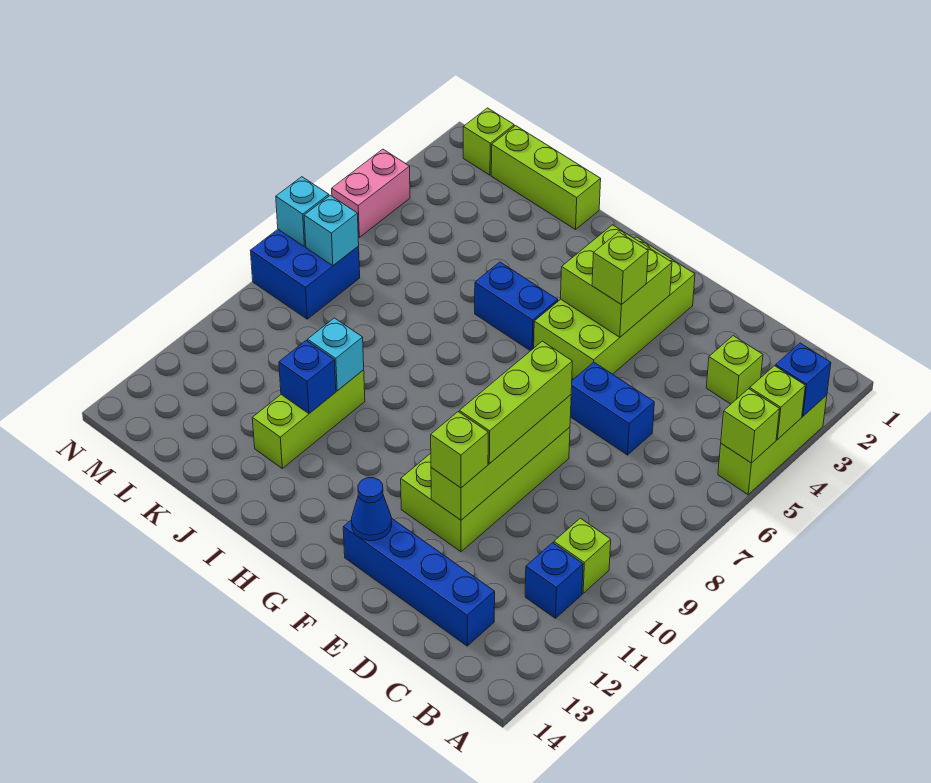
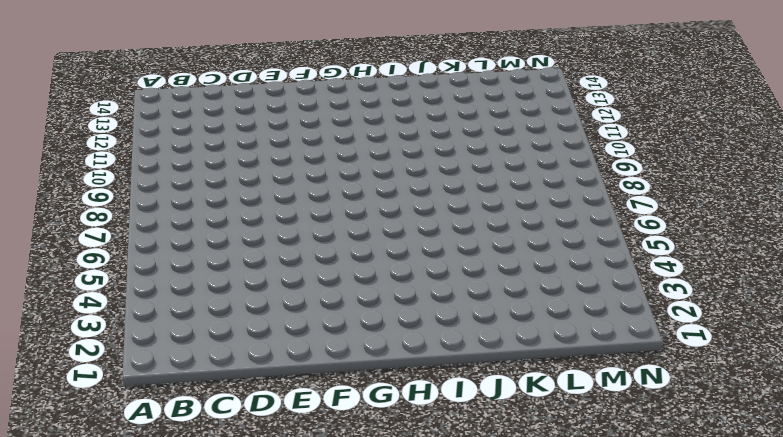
none -> lime 1x3 brick [718,395,827,495]
none -> lime 1x1 brick [554,518,611,593]
none -> blue 1x1 brick [525,543,583,618]

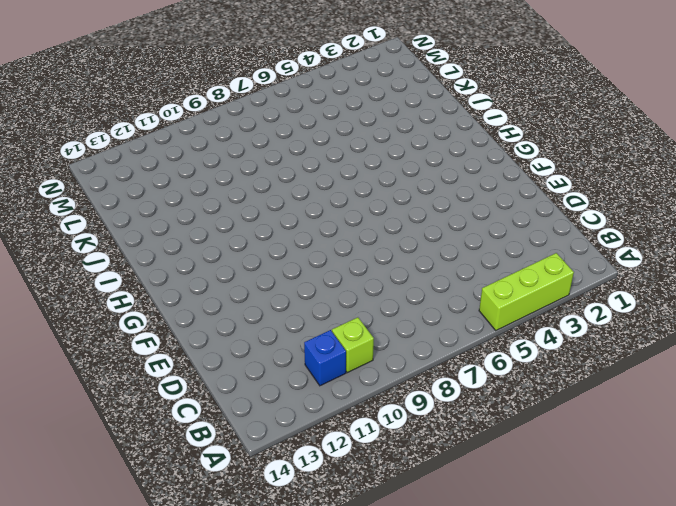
none -> lime 1x1 brick [706,336,763,404]
none -> blue 1x4 brick [343,518,495,646]
none -> blue 1x2 brick [570,362,654,455]

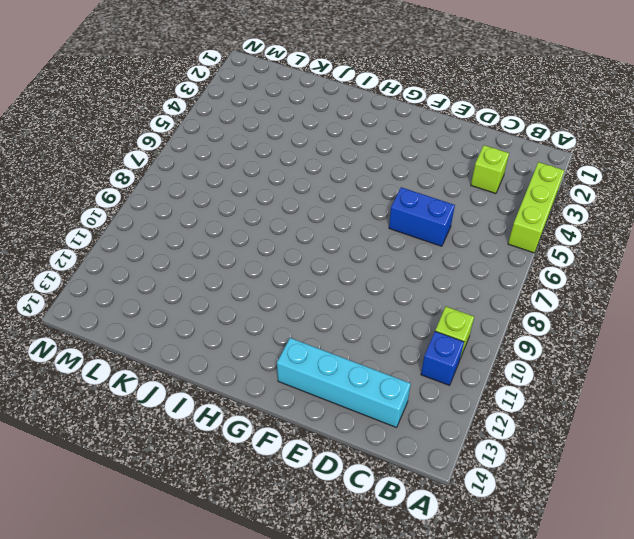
cyan 1x4 brick [277,338,411,428] -> blue 1x4 brick [343,518,495,646]
none -> lime 2x4 brick [401,427,570,552]
none -> lime 2x4 brick [534,237,695,379]
none -> blue 1x2 brick [475,262,558,351]

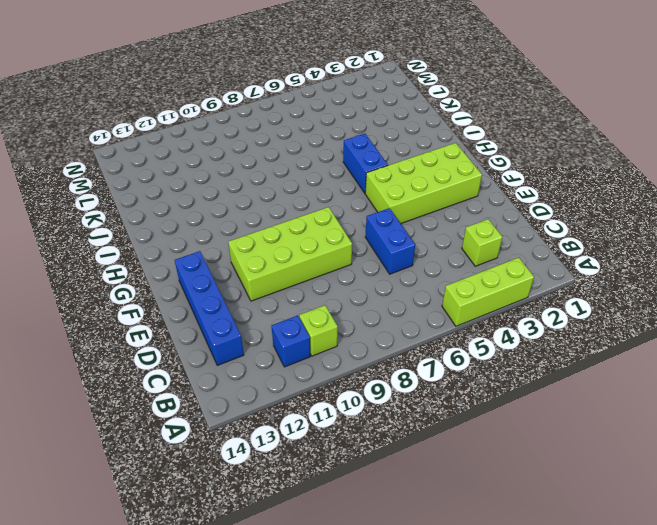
none -> lime 1x3 brick [491,126,601,229]
none -> lime 1x3 brick [252,370,365,468]
none -> lime 1x1 brick [463,108,514,175]

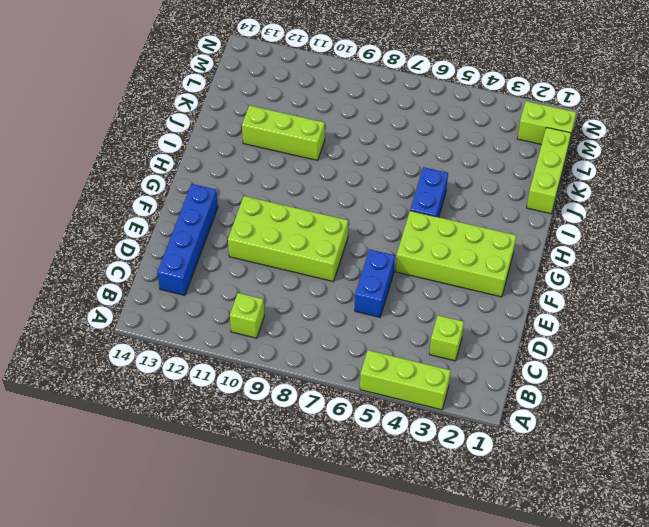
lime 1x2 brick [517,101,576,145] -> lime 1x1 brick [463,108,514,175]
none -> blue 1x1 brick [525,543,583,618]
none -> blue 2x2 brick [250,229,360,319]
none -> pink 1x2 brick [332,149,410,237]

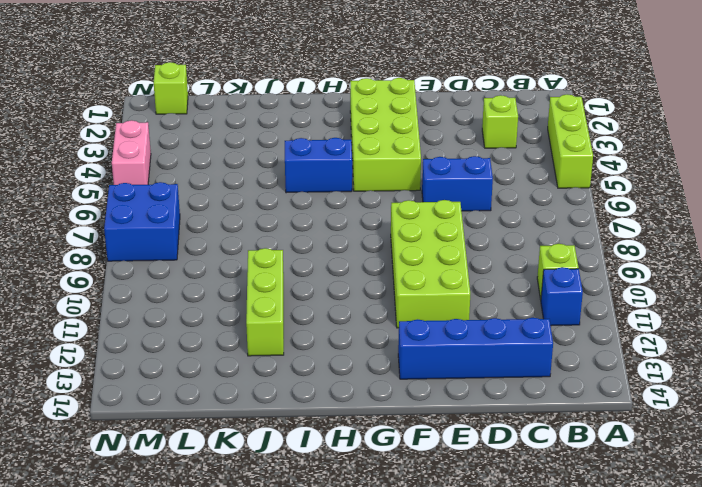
none -> lime 1x3 brick [491,126,601,229]
none -> blue 1x1 brick [776,343,831,416]
none -> lime 1x1 brick [750,366,805,440]

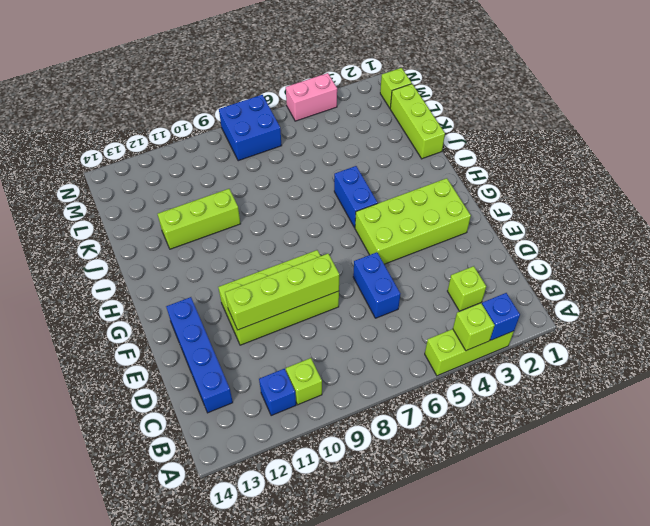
none -> lime 1x1 brick [721,389,780,463]
none -> lime 2x2 brick [561,225,672,337]
none -> blue 1x1 cone [352,478,392,541]

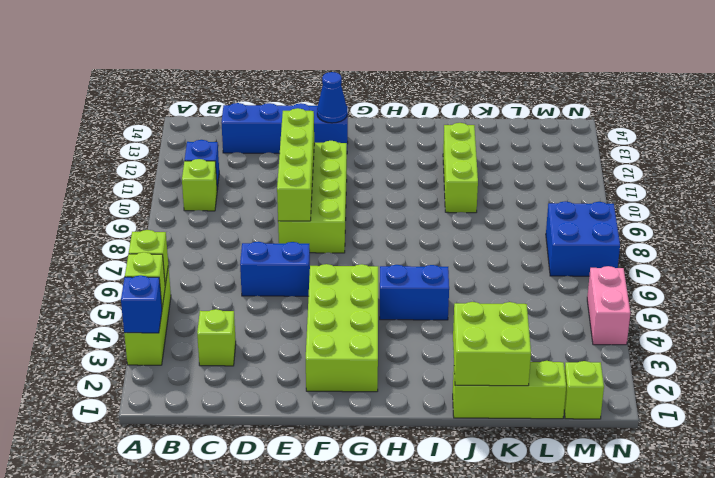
lime 2x2 brick [453,302,531,386] -> lime 2x2 brick moved to [561,225,672,337]
none -> cyan 1x1 brick [308,318,364,391]
none -> blue 1x1 brick [279,341,336,413]
none -> cyan 1x1 brick [304,195,359,266]

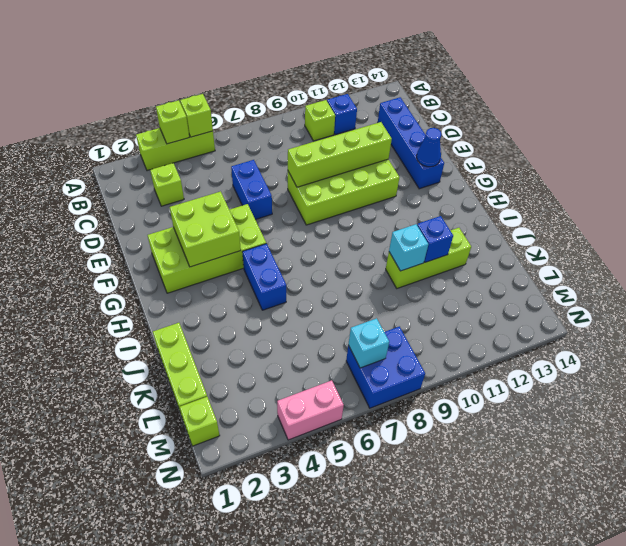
none -> blue 1x1 brick [776,343,831,416]
none -> cyan 1x1 brick [276,177,329,247]
none -> lime 1x3 brick [459,341,572,464]

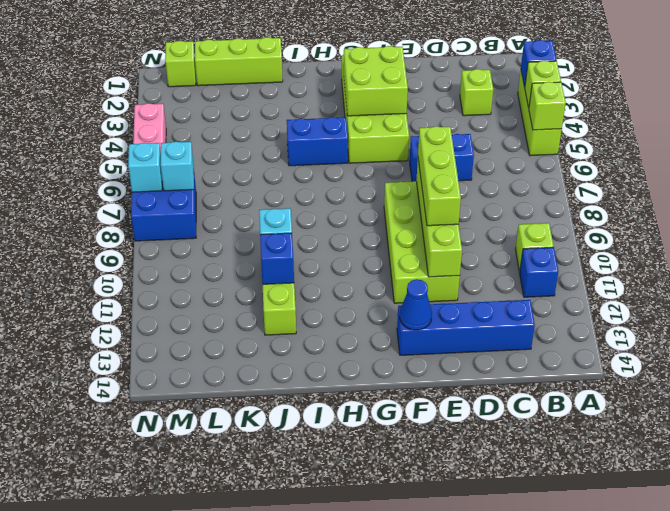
none -> lime 1x1 brick [431,412,488,488]
none -> lime 1x1 brick [592,232,648,304]

